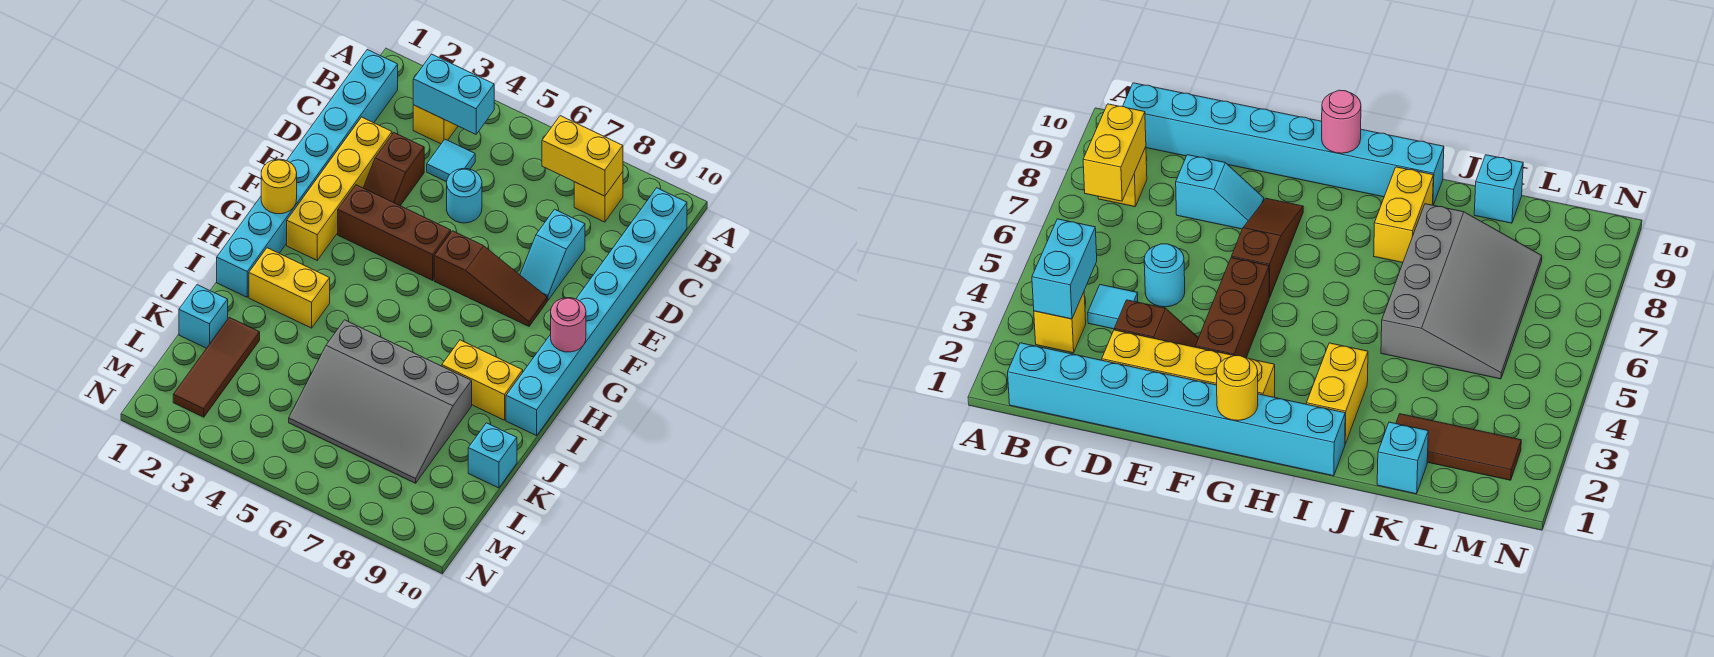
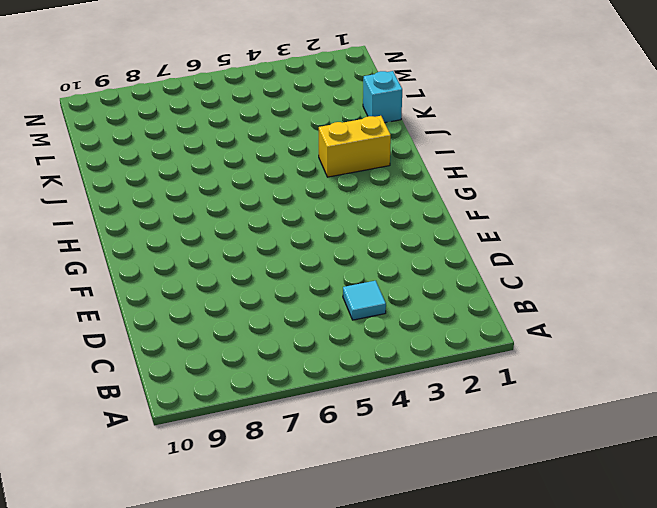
none -> cyan 1x8 brick [217,50,398,297]
none -> yellow 1x1 brick [413,105,458,144]
none -> yellow 1x1 brick [574,172,623,222]

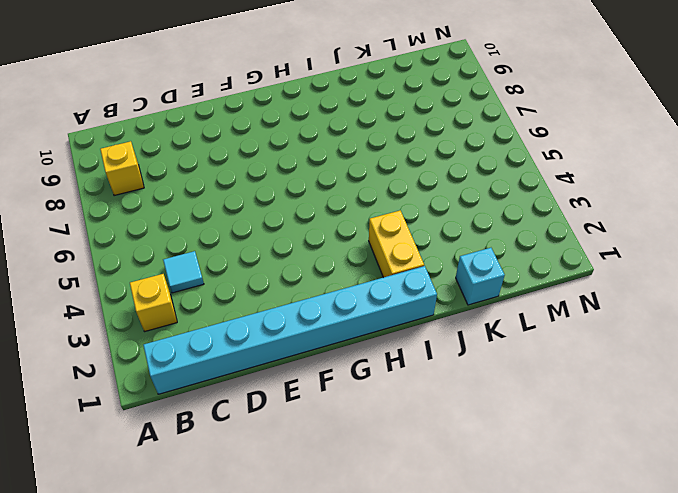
none -> cyan 1x8 brick [506,188,687,436]
none -> yellow 1x4 brick [287,117,392,260]
none -> brown 1x2 slope [363,133,424,206]

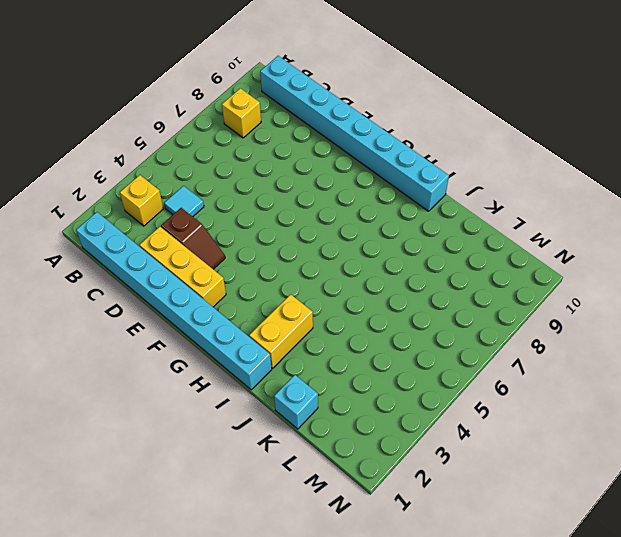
yellow 1x3 brick [140,227,226,307] -> yellow 1x4 brick [287,117,392,260]
none -> cyan 1x1 round brick [447,169,482,223]
none -> cyan 1x2 slope [520,209,585,300]
none -> brown 1x3 brick [338,185,451,280]

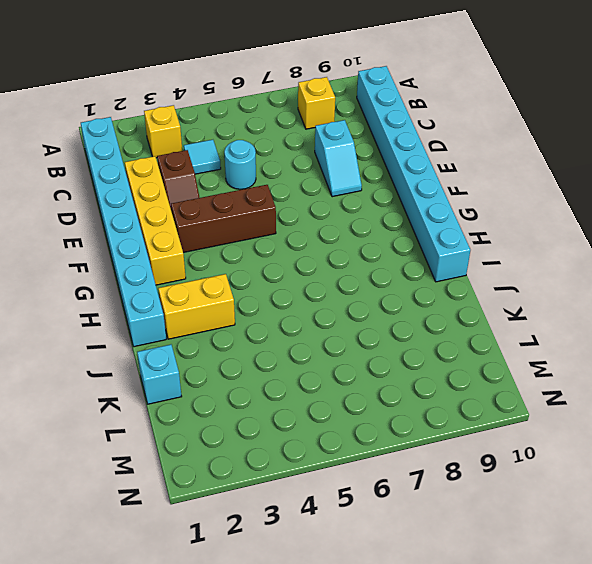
none -> brown 1x3 slope [434,231,547,326]
none -> yellow 1x2 brick [442,340,523,420]
none -> grey 3x4 slope [289,320,472,483]

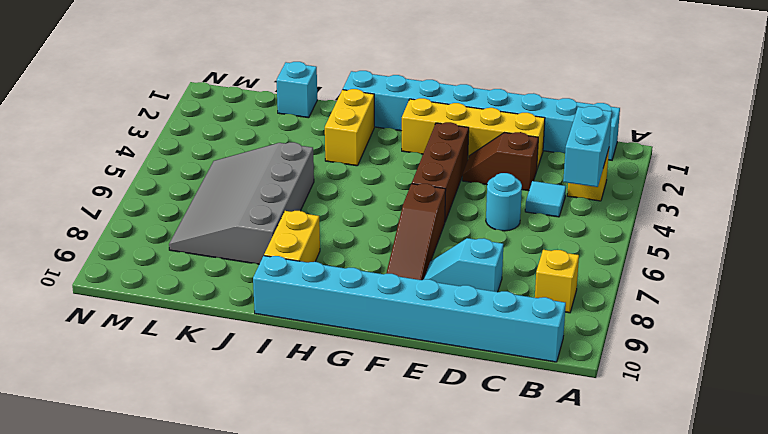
none -> brown 1x3 tile [173,317,260,417]
none -> cyan 1x1 brick [468,423,517,488]
none -> yellow 1x2 brick [542,116,623,196]

